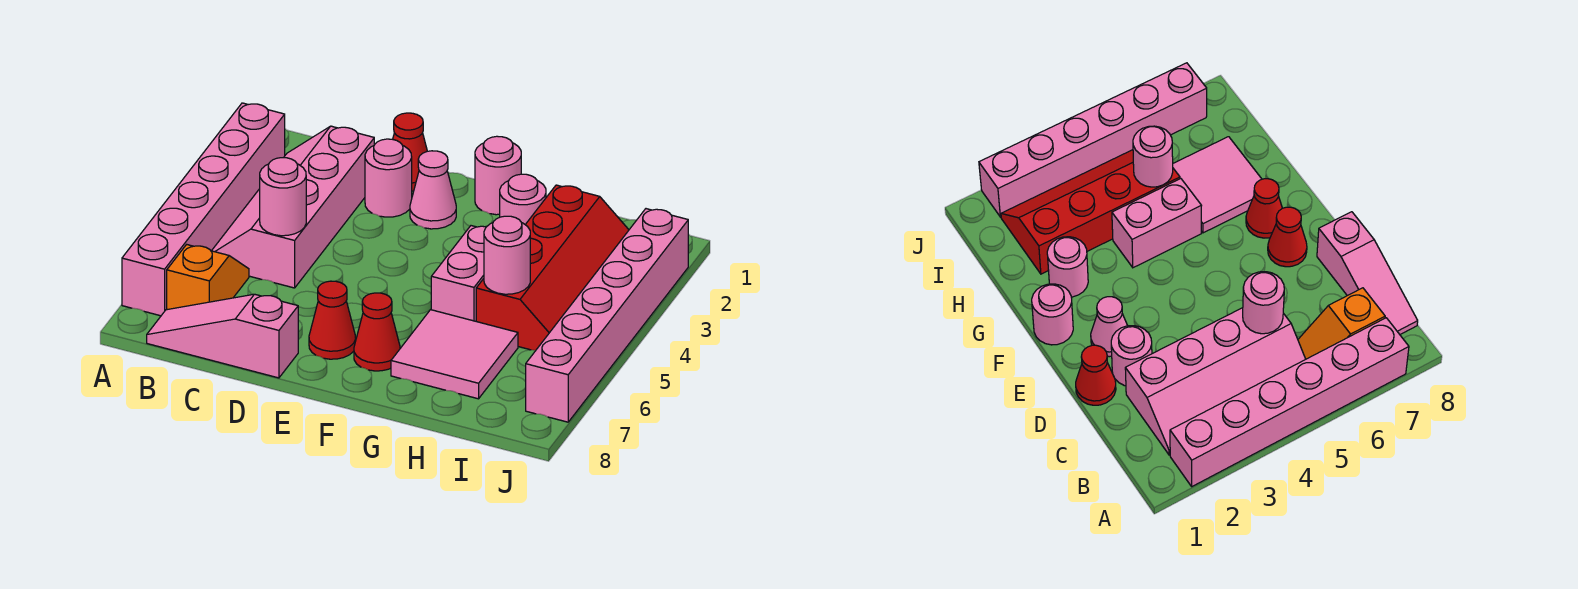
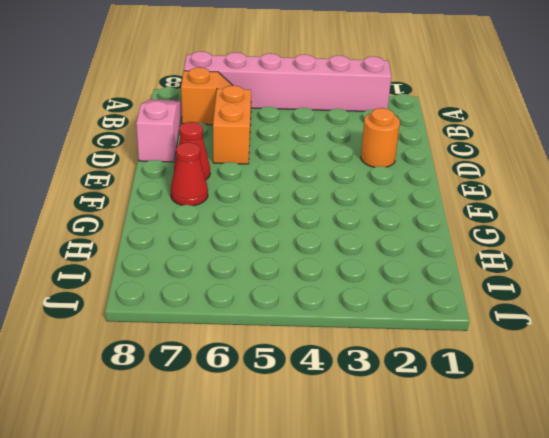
orange 1x2 brick [213,86,251,164] -> none
orange 1x1 round brick [361,108,400,167] -> pink 1x1 round brick [365,139,412,217]
none -> pink 2x4 slope [212,126,374,288]
none -> red 1x1 cone [393,113,427,191]
none -> pink 1x1 cone [410,151,456,229]

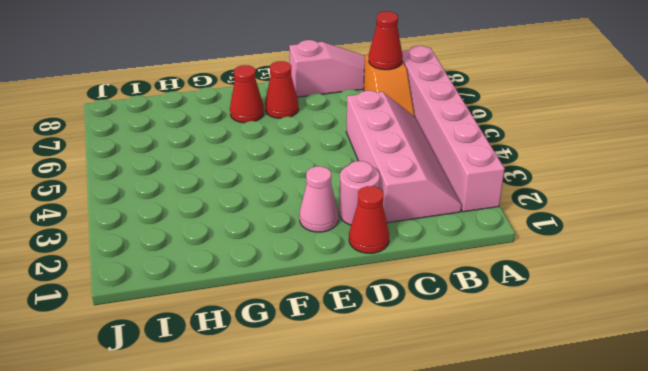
red 1x1 cone [369,11,403,70] -> none
none -> pink 1x1 round brick [475,136,521,215]
none -> pink 1x1 round brick [500,174,546,224]
none -> pink 1x2 brick [431,226,486,321]

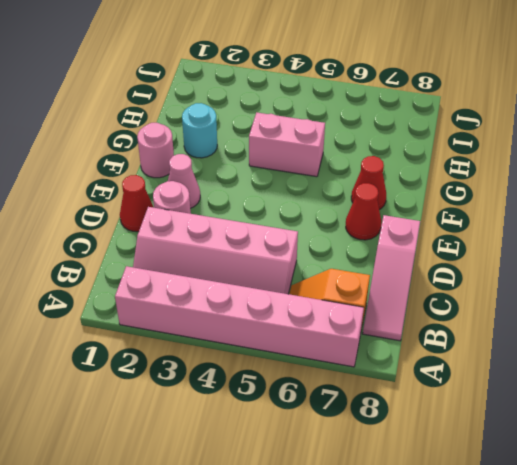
cyan 1x1 round brick [182,103,217,158] -> pink 1x1 round brick [500,174,546,224]
none -> pink 2x2 tile [391,310,518,399]
none -> red 2x4 slope [476,185,629,350]
none -> pink 1x6 brick [526,209,688,422]

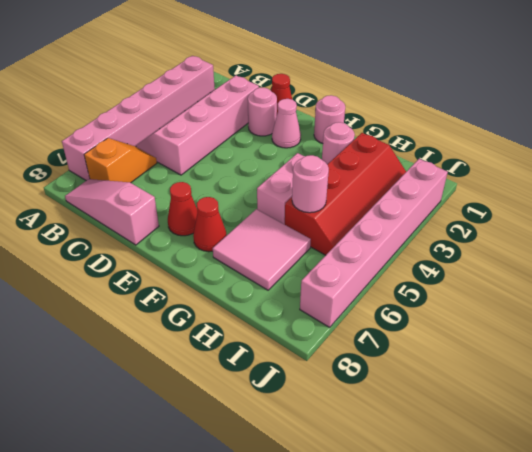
none -> pink 1x1 round brick [260,158,306,236]

